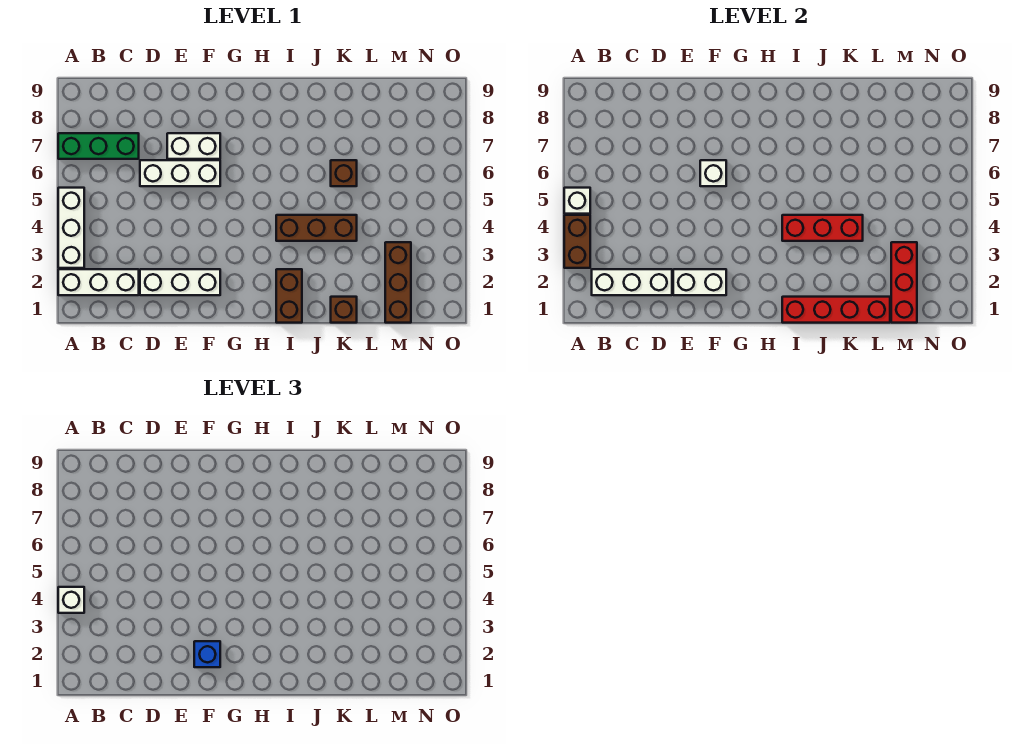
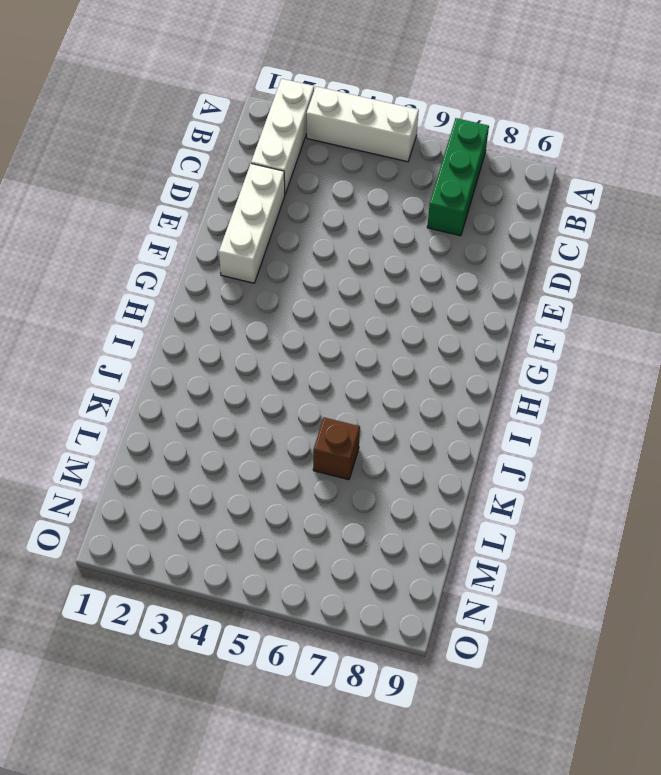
none -> white 1x3 brick [140,160,220,186]
none -> white 1x2 brick [167,133,220,159]
none -> brown 1x2 brick [276,269,302,323]

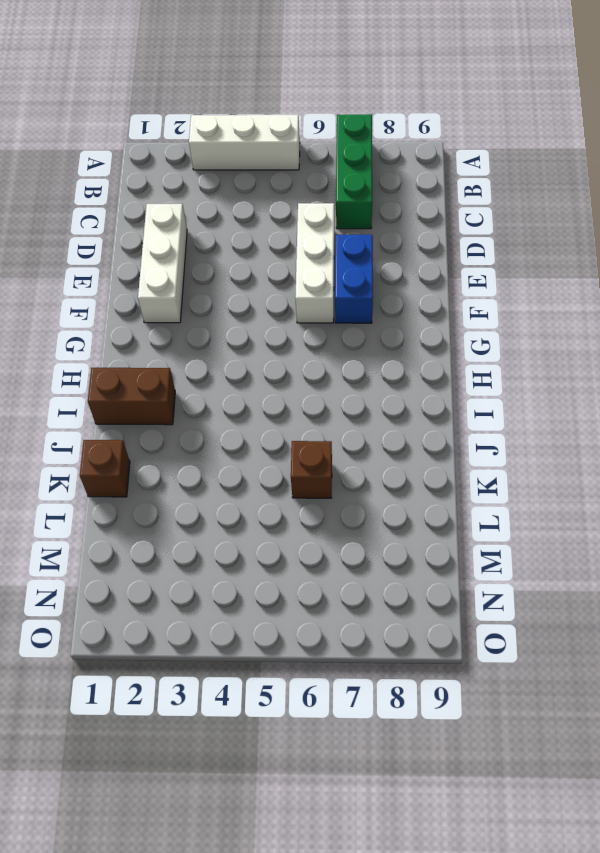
blue 1x2 brick [335,235,373,323] -> white 1x2 brick [167,133,220,159]
none -> white 1x3 brick [58,269,139,295]
none -> brown 1x3 brick [276,215,357,241]
none -> brown 1x3 brick [385,242,411,323]

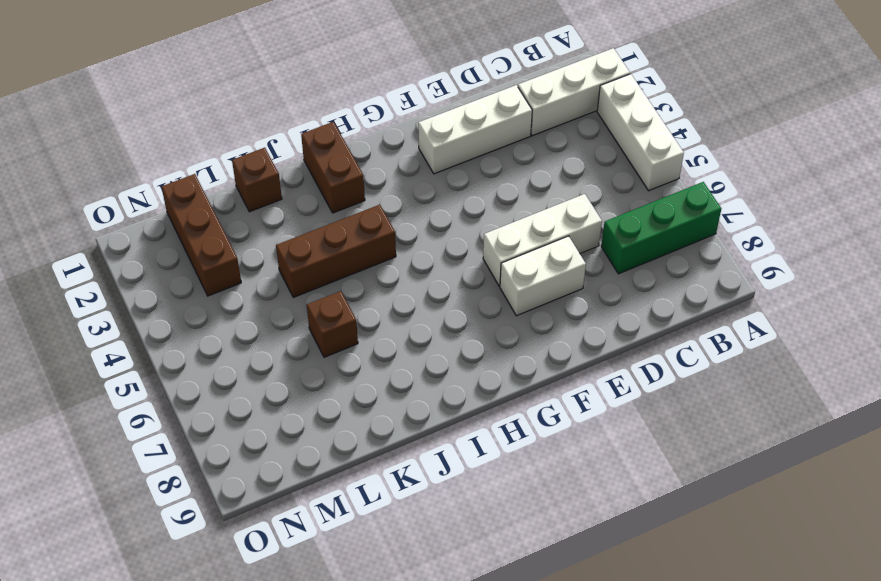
none -> brown 1x2 brick [564,215,590,268]
none -> white 1x1 brick [564,188,590,214]
none -> white 1x3 brick [592,269,672,295]

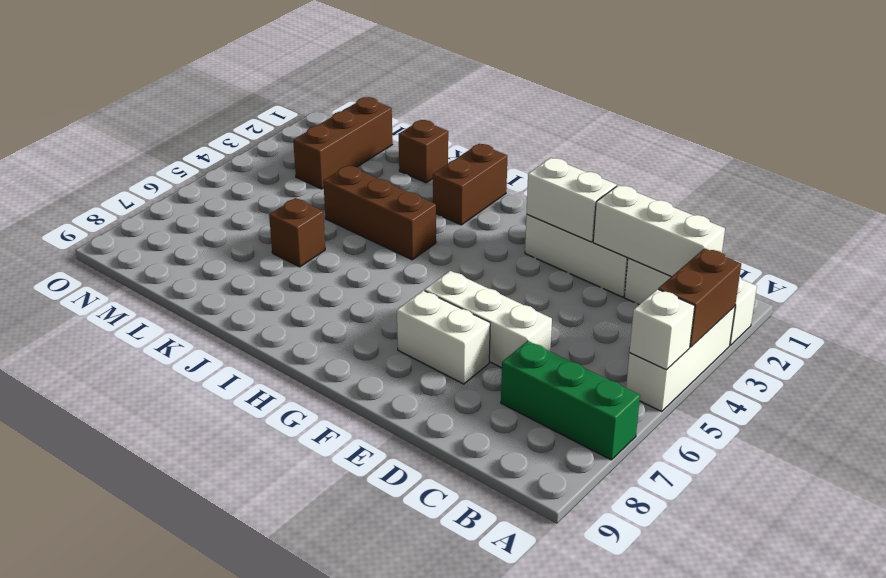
none -> white 1x1 brick [700,160,726,186]
none -> red 1x4 brick [782,297,890,323]
none -> red 1x3 brick [782,215,863,241]

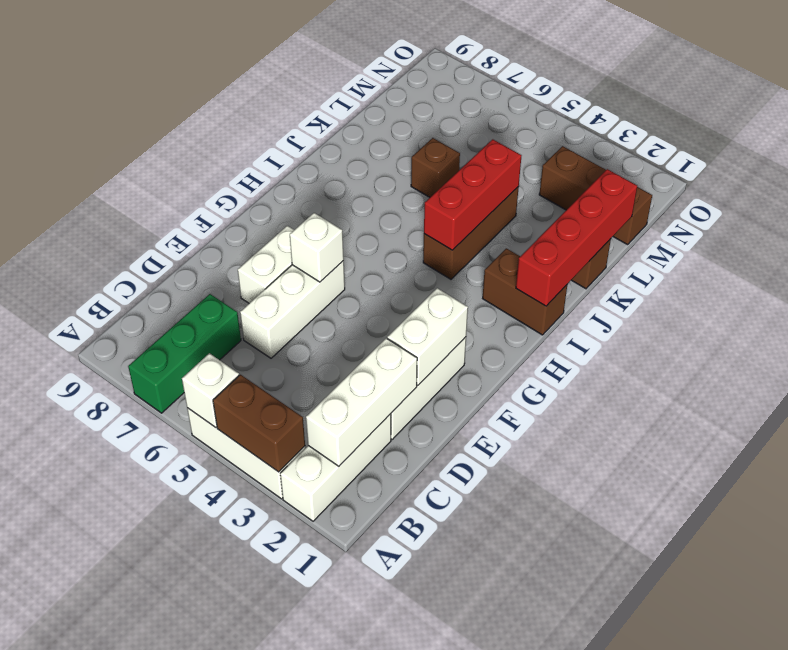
none -> red 1x3 brick [891,242,917,323]
none -> white 1x1 brick [58,587,84,613]
none -> blue 1x1 brick [194,641,220,667]

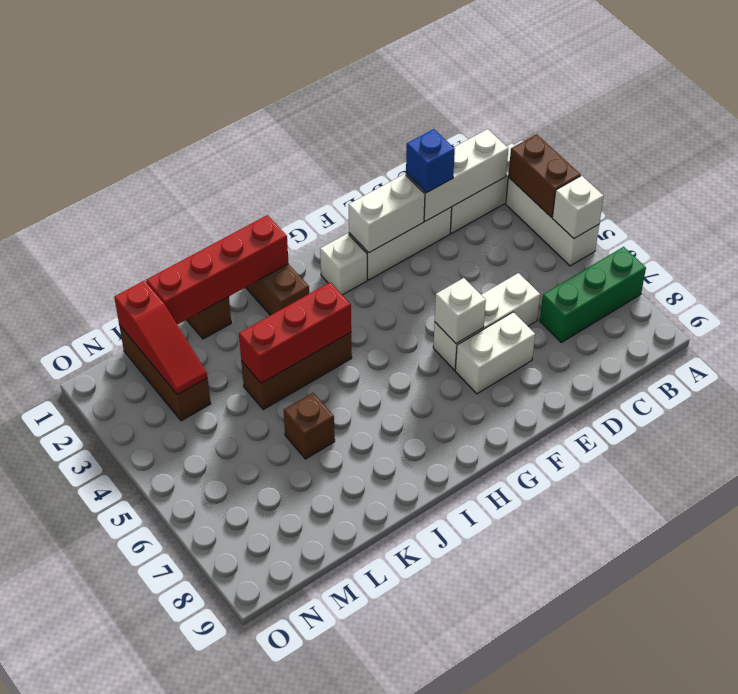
blue 1x1 brick [406,129,455,193] -> blue 1x1 brick moved to [194,641,220,667]
white 1x1 brick [320,234,367,295] -> white 1x1 brick moved to [58,587,84,613]
red 1x3 slope [114,281,207,395] -> red 1x3 brick [891,242,917,323]

